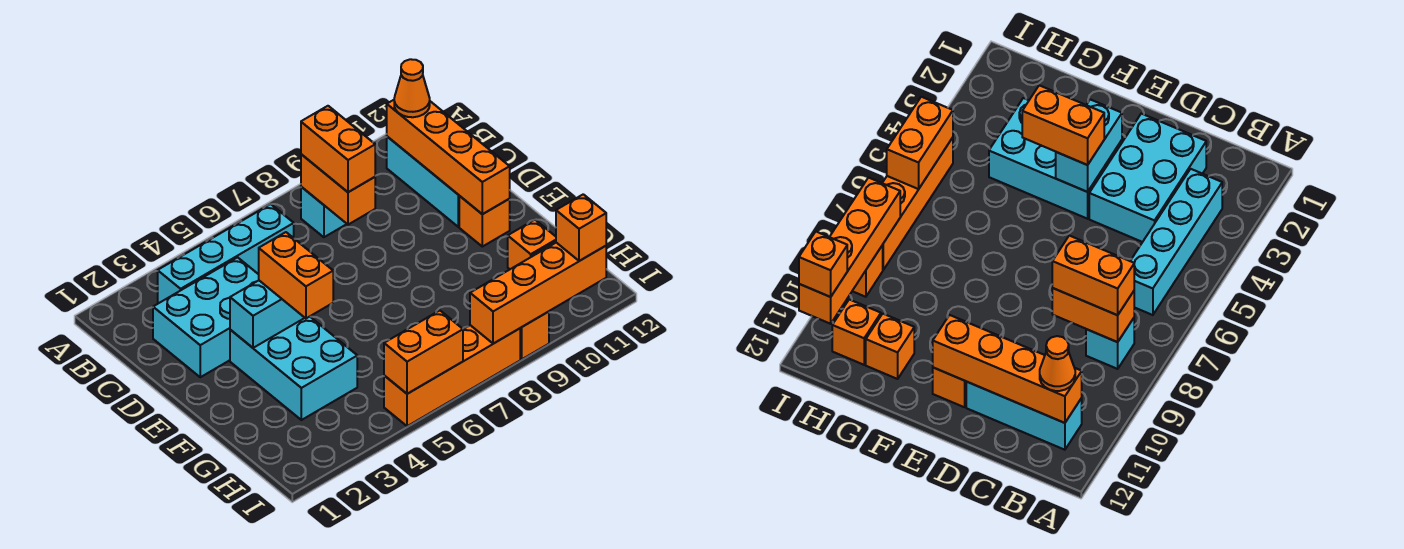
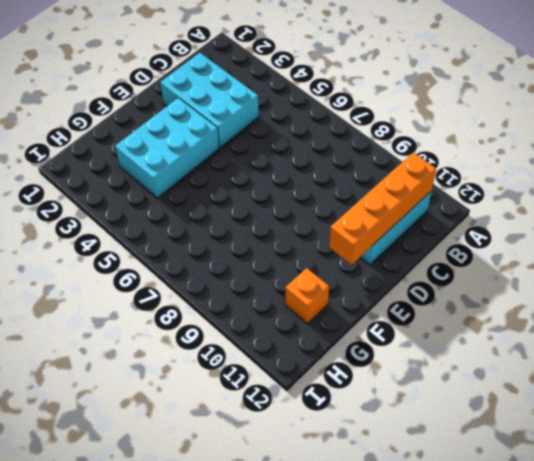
none -> cyan 1x4 brick [158,204,294,303]
none -> cyan 1x1 brick [301,187,346,237]
none -> orange 1x1 brick [459,196,510,247]

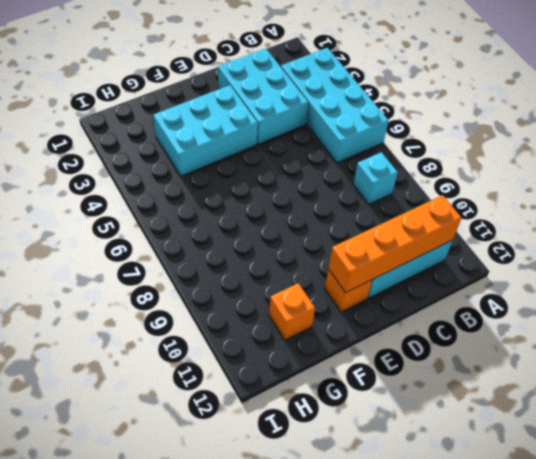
cyan 2x4 brick [281,48,389,163] -> cyan 1x4 brick [158,204,294,303]
none -> orange 1x1 brick [832,299,881,365]
none -> orange 1x4 brick [384,325,520,426]
none -> orange 1x1 brick [520,312,549,359]

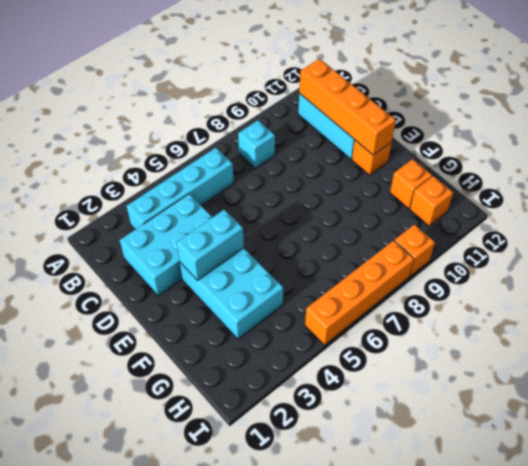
none -> orange 1x2 brick [301,154,375,225]
none -> orange 1x2 brick [384,311,463,394]
none -> orange 1x4 brick [470,243,606,344]

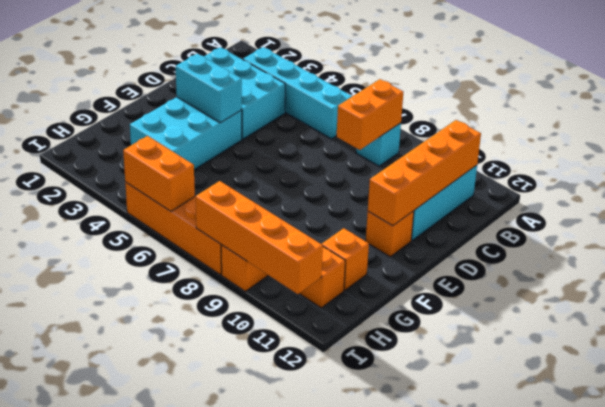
none -> orange 1x2 brick [301,106,375,192]
none -> orange 1x1 cone [394,59,430,117]
none -> orange 1x2 brick [259,232,333,318]

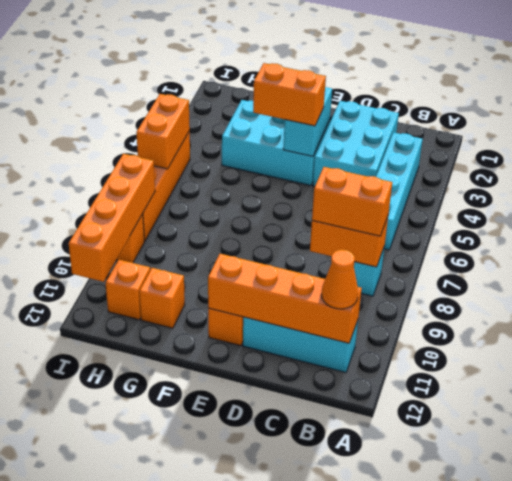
none -> orange 1x1 brick [556,194,606,261]

